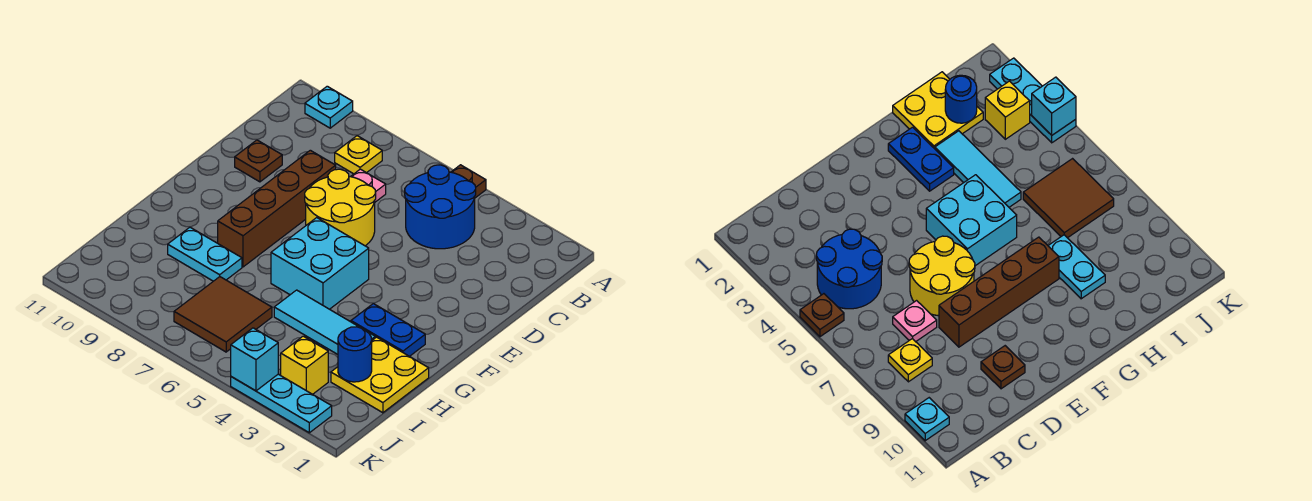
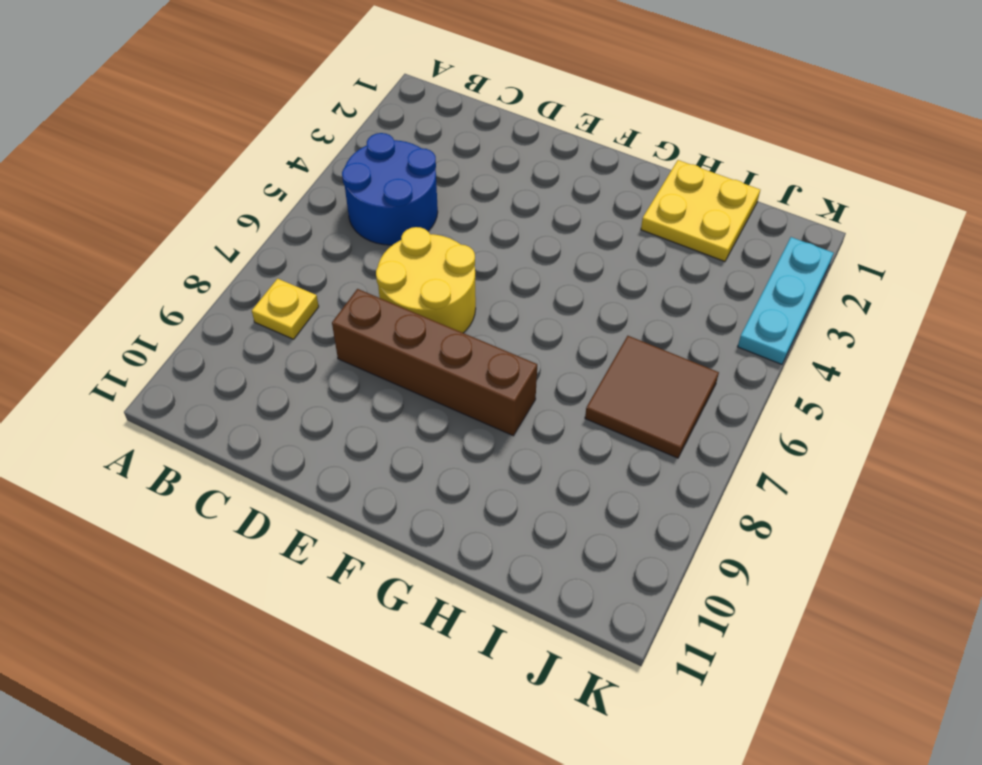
none -> brown 1x1 plate [452,165,486,198]
none -> cyan 1x1 plate [305,86,353,128]
none -> pink 1x1 plate [351,169,386,202]

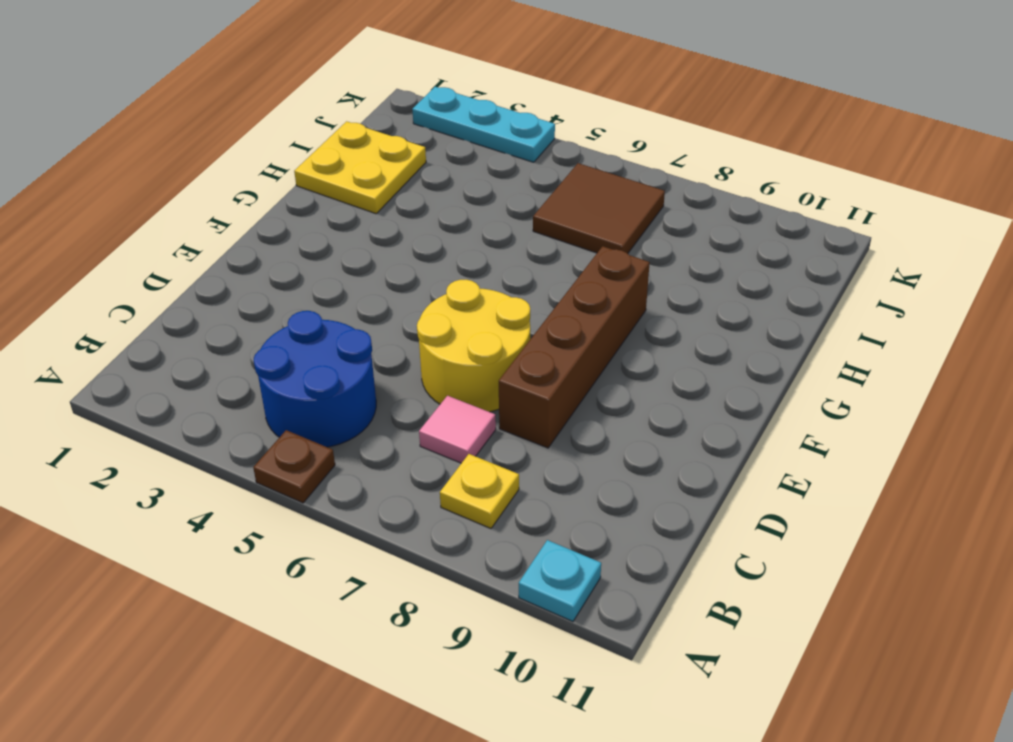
pink 1x1 tile [419,396,496,463] -> pink 1x1 plate [351,169,386,202]
none -> brown 1x1 plate [235,140,282,182]
none -> cyan 2x2 brick [271,218,369,309]
none -> blue 1x2 plate [351,304,425,356]

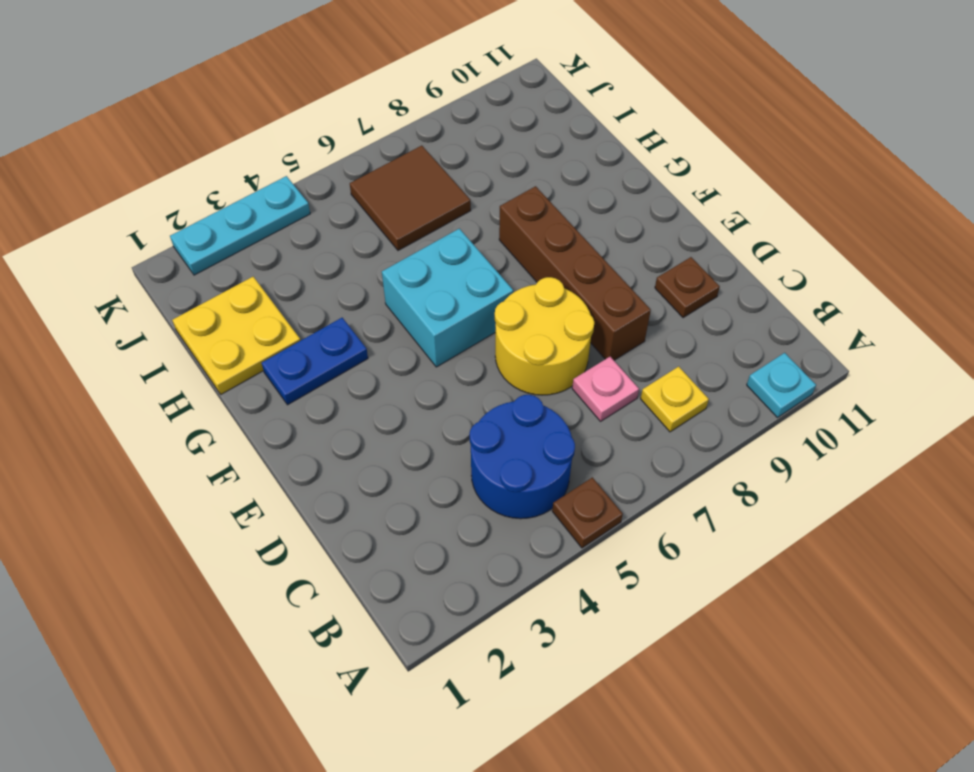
none -> cyan 1x3 tile [274,290,375,354]
none -> cyan 1x2 plate [168,227,242,281]
none -> yellow 1x1 brick [281,336,328,394]

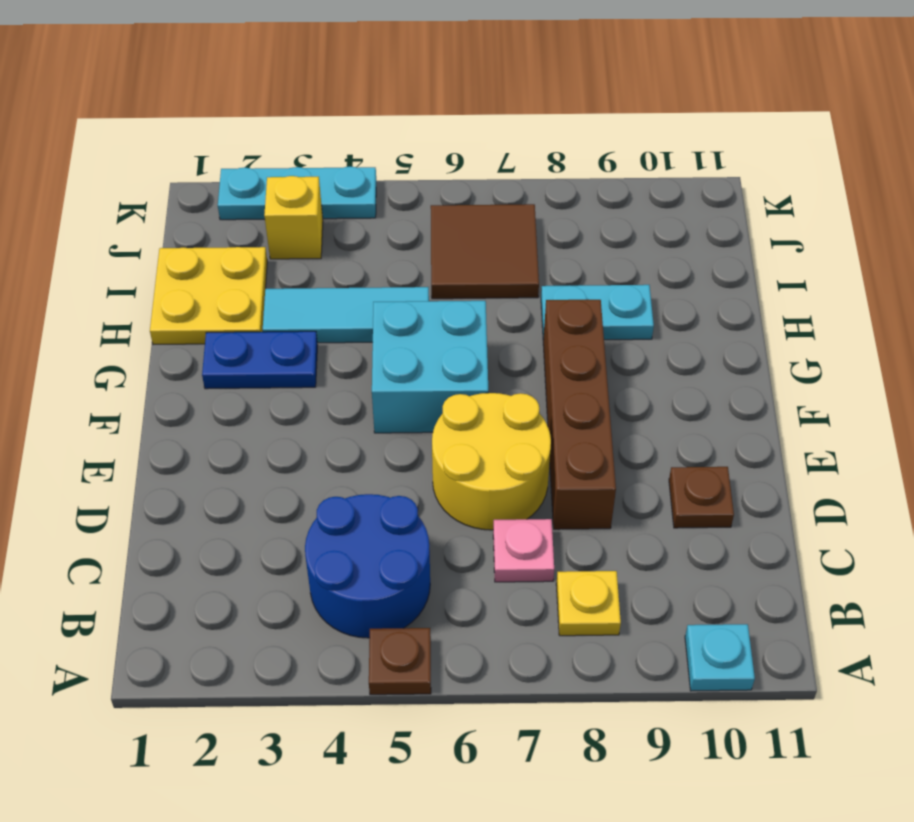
none -> blue 1x1 round brick [338,327,372,382]
none -> cyan 1x1 brick [231,328,278,391]

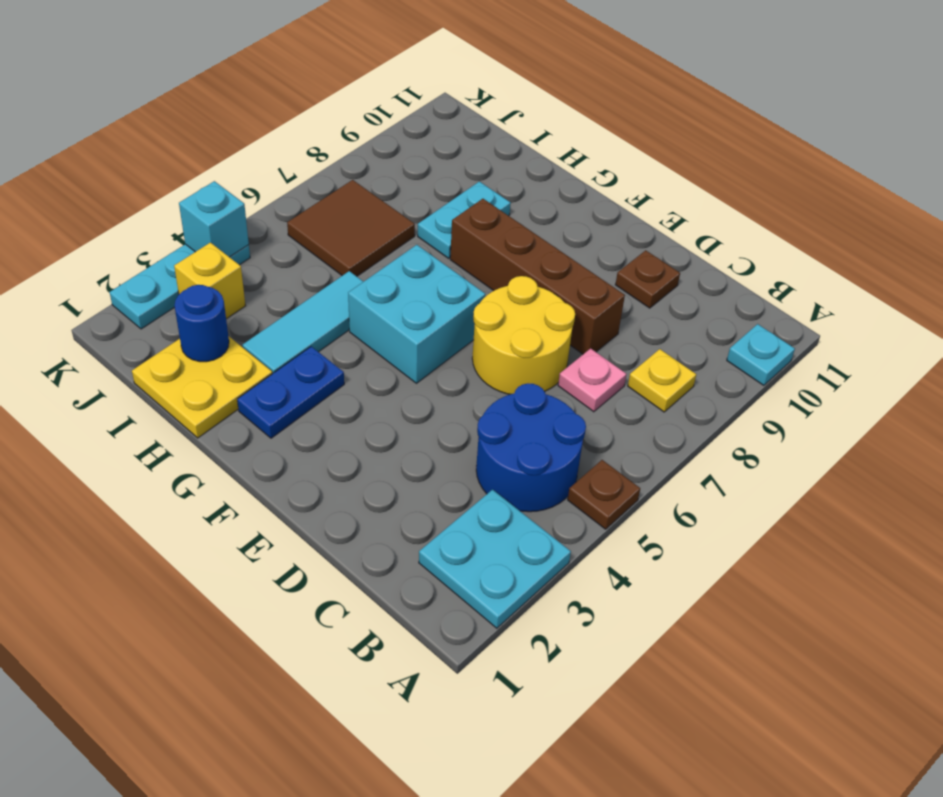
cyan 2x2 plate [419,490,571,628] -> none

